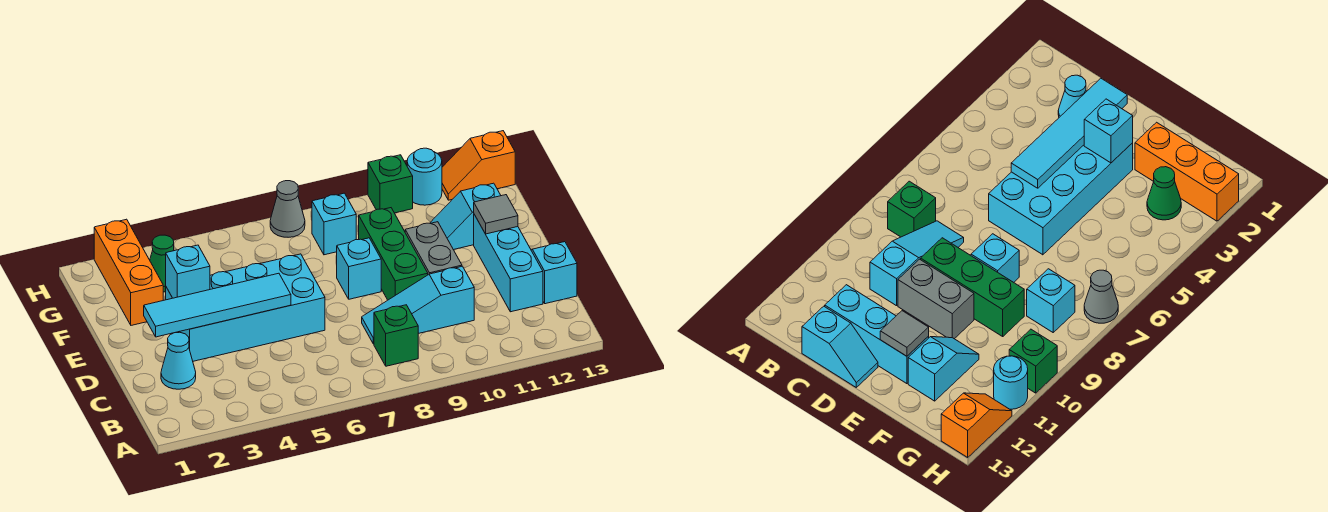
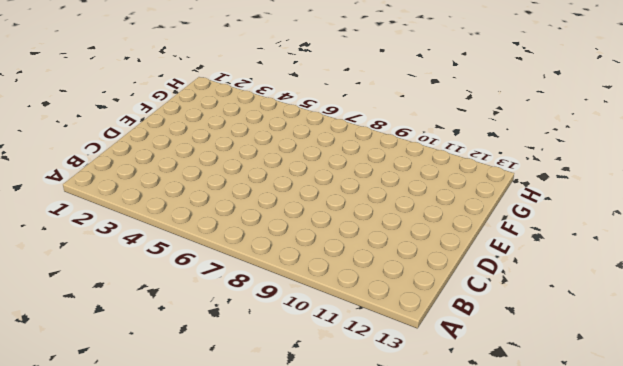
none -> green 1x1 brick [374,305,418,366]
none -> cyan 1x1 cone [161,332,196,389]
none -> cyan 1x3 slope [362,266,474,344]

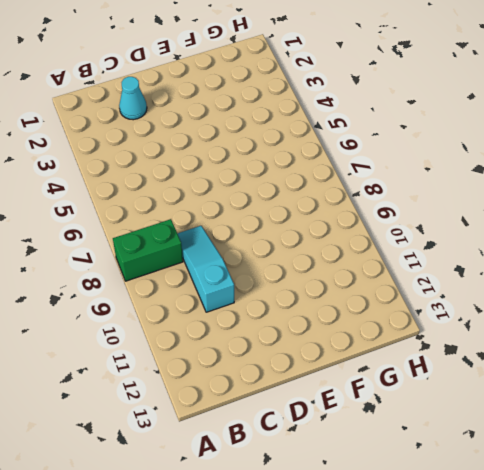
green 1x2 brick [113,219,183,281] -> green 1x1 brick [374,305,418,366]
none -> cyan 1x3 brick [474,215,543,312]
none -> cyan 1x2 slope [531,242,577,304]
none -> cyan 2x4 brick [166,254,325,361]

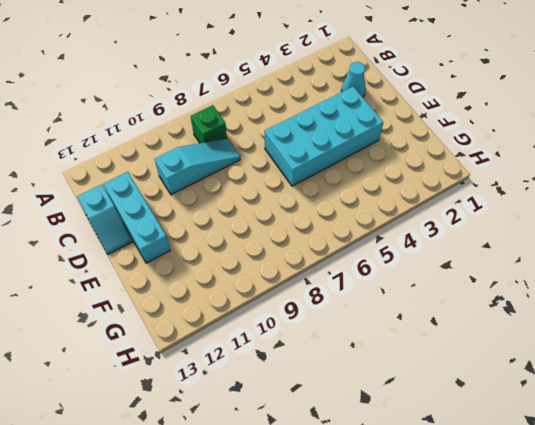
none -> green 1x3 brick [359,208,428,300]
none -> grey 1x2 brick [405,222,462,275]
none -> cyan 1x1 brick [337,238,381,299]

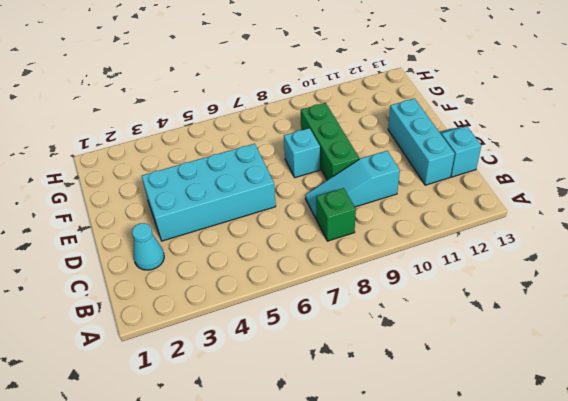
none -> grey 1x2 brick [405,222,462,275]
none -> orange 1x3 brick [94,219,163,325]
none -> cyan 1x2 slope [430,183,501,250]

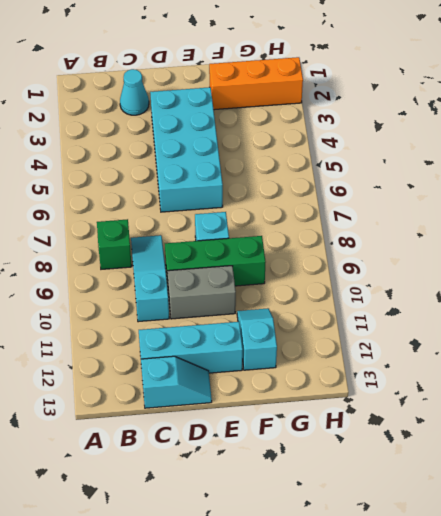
none -> green 1x1 cone [150,235,174,292]
none -> cyan 1x1 brick [312,193,356,255]
none -> grey 1x1 cone [270,181,305,237]

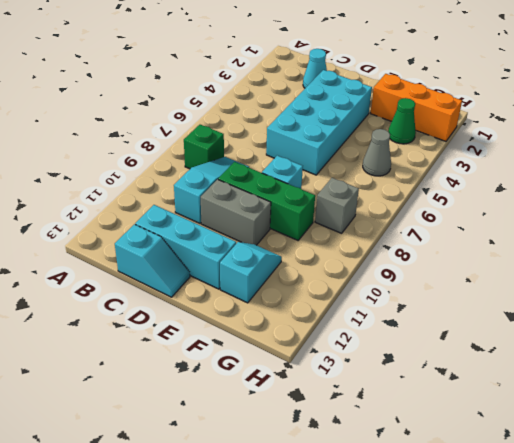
grey 1x1 cone [363,129,391,176] -> grey 1x1 cone moved to [270,181,305,237]
grey 1x1 brick [315,178,359,233] -> cyan 1x1 brick [312,193,356,255]
none -> green 1x1 brick [368,155,413,213]
none -> cyan 1x1 round brick [407,148,442,205]
none -> orange 1x2 slope [442,131,515,200]

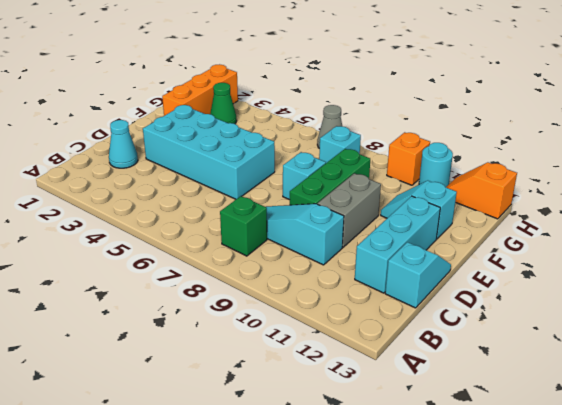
orange 1x1 brick [387,132,430,185] -> green 1x1 brick [368,155,413,213]
none -> cyan 1x4 tile [144,273,291,337]
none -> cyan 1x1 brick [166,245,210,298]
none -> grey 1x1 tile [474,195,518,234]

